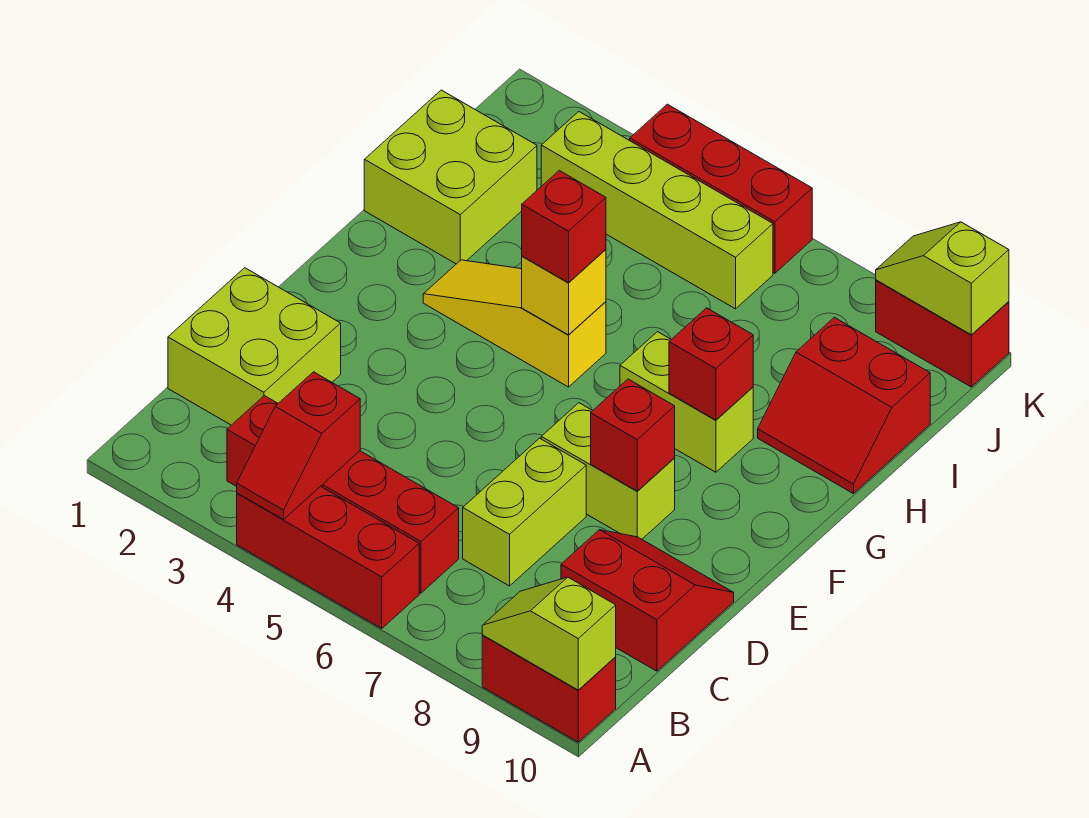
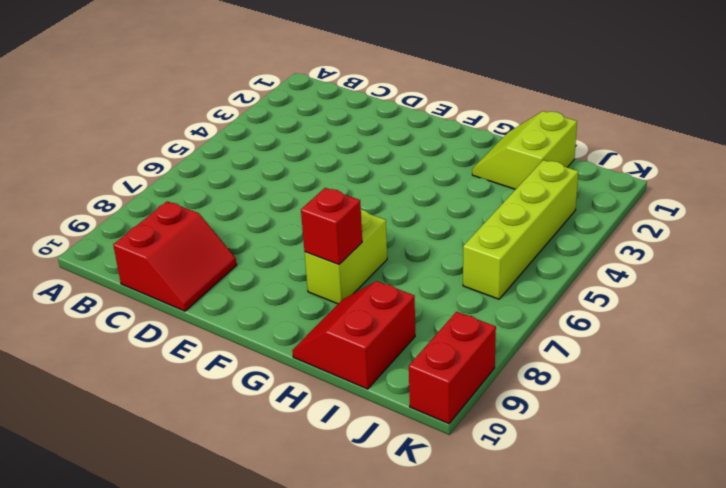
lime 2x2 slope [472,111,577,189] -> lime 2x2 brick [364,90,537,264]
none -> red 1x3 brick [237,486,419,628]
none -> red 1x2 brick [482,635,616,742]
none -> red 1x4 brick [227,396,459,593]

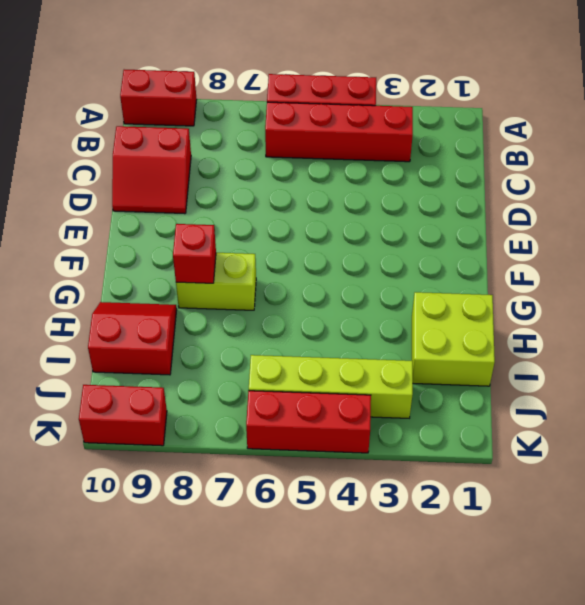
none -> lime 2x2 brick [168,268,341,425]
none -> lime 1x2 brick [463,438,586,586]
none -> lime 1x2 brick [541,403,675,539]

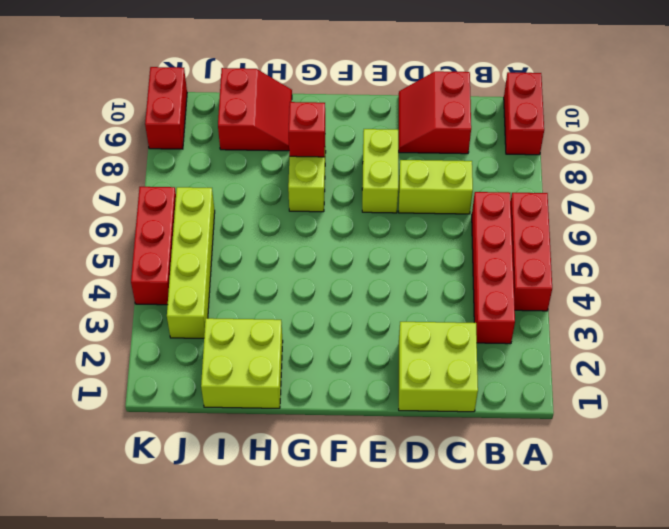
none -> yellow 1x3 slope [423,260,606,387]
none -> red 1x2 slope [237,372,360,520]
none -> lime 1x2 slope [482,577,616,690]

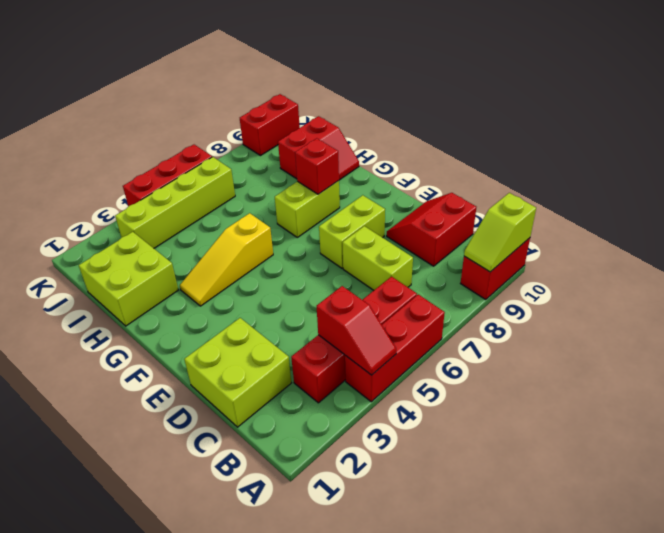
none -> red 1x1 brick [591,379,675,491]
none -> yellow 1x1 brick [522,249,606,335]
none -> lime 1x2 slope [876,222,1009,335]

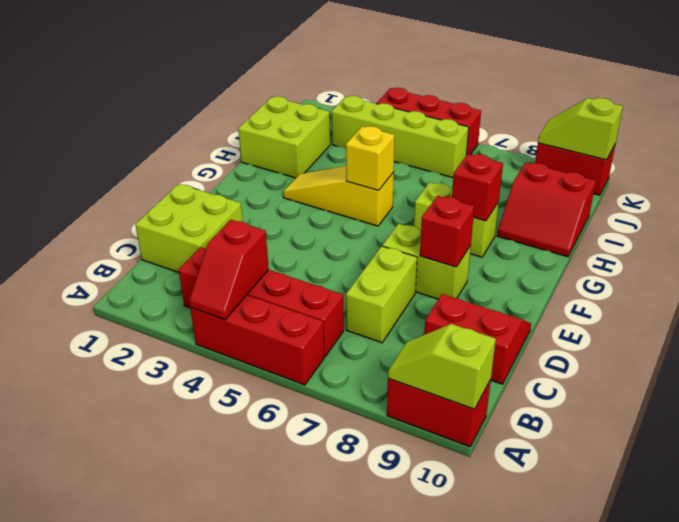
none -> red 1x1 brick [522,171,606,283]

